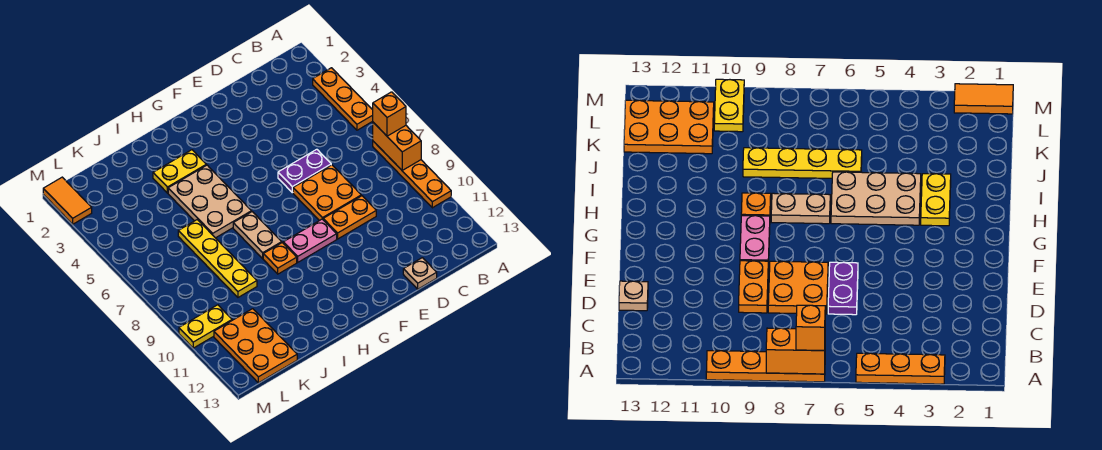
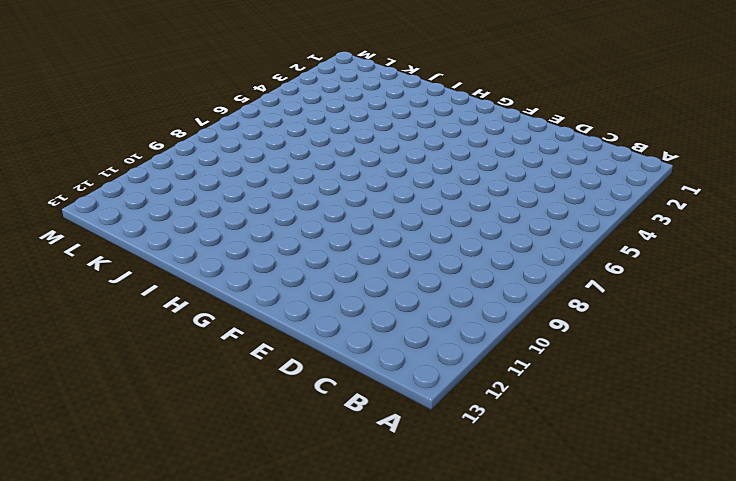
none -> orange 1x3 plate [313,68,373,130]
none -> orange 1x4 plate [373,141,451,208]
none -> purple 1x2 plate [278,149,331,193]

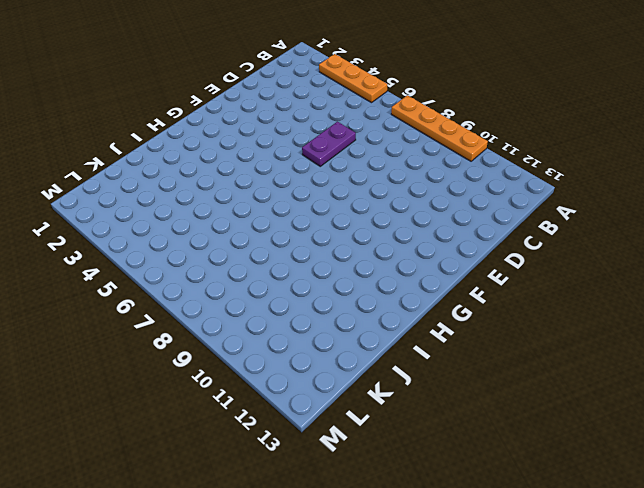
none -> orange 2x2 plate [293,165,361,221]
none -> orange 1x2 plate [323,196,376,239]
none -> tan 1x1 plate [403,258,437,289]

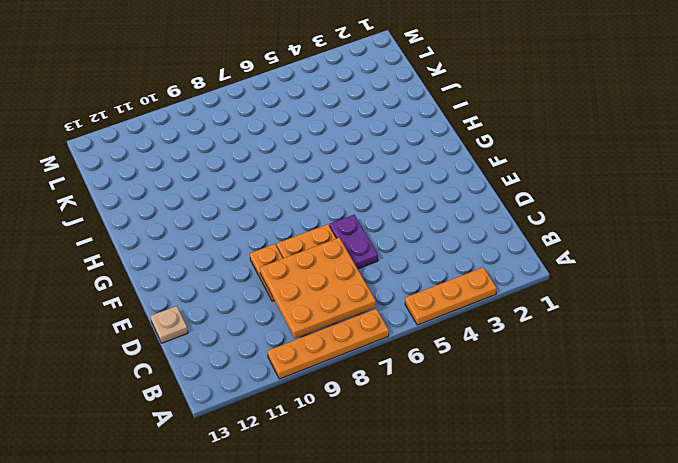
orange 3x3 plate [260,238,376,338] -> none
none -> pink 1x2 plate [283,219,337,262]
none -> yellow 1x2 plate [153,150,206,193]
none -> tan 2x3 plate [168,165,252,238]

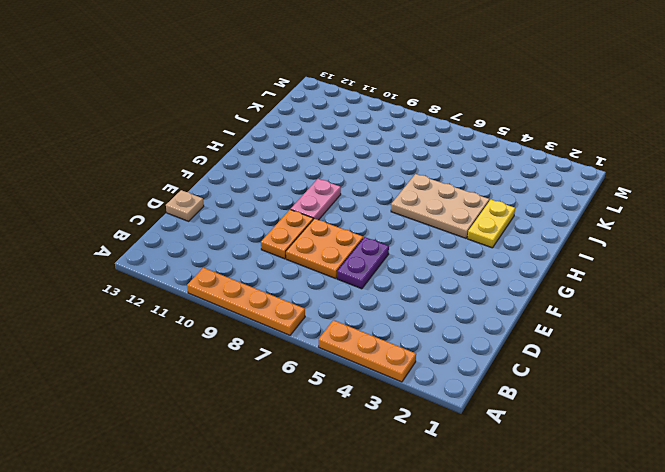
none -> tan 1x2 plate [233,212,282,259]
none -> orange 1x1 plate [263,243,297,274]
none -> yellow 1x4 plate [178,220,257,297]

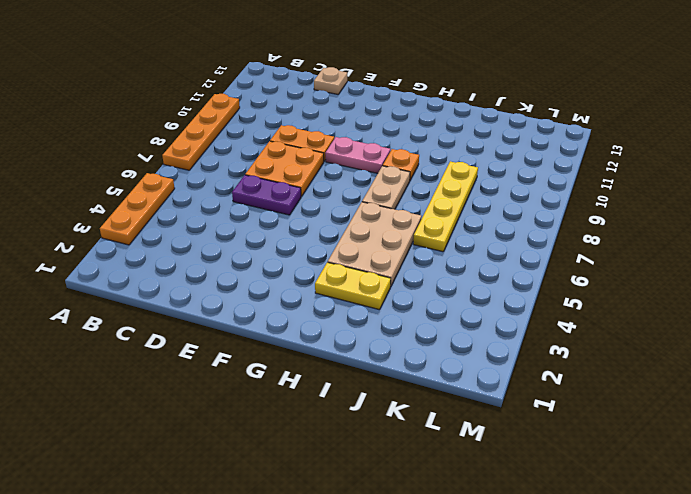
none -> orange 2x3 plate [214,309,297,383]
none -> yellow 1x2 plate [179,305,232,348]
none -> orange 1x2 tile [43,177,92,224]

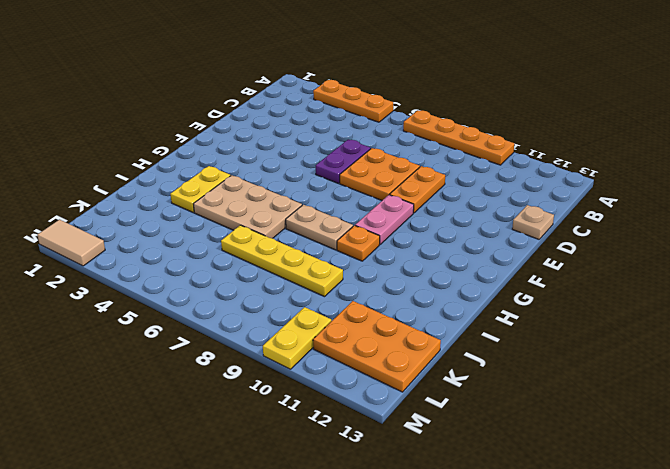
tan 1x2 tile [37,220,105,266] -> orange 1x2 tile [43,177,92,224]
none -> orange 1x2 brick [373,122,421,170]
none -> orange 1x1 brick [373,92,406,136]

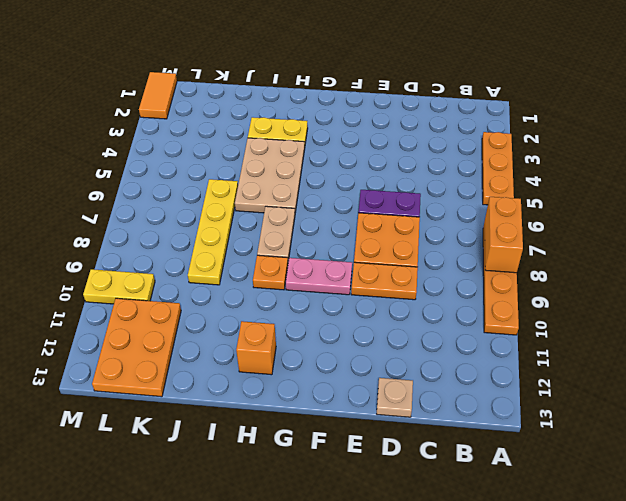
orange 1x1 brick [236,321,276,375] -> orange 1x1 brick moved to [373,92,406,136]

